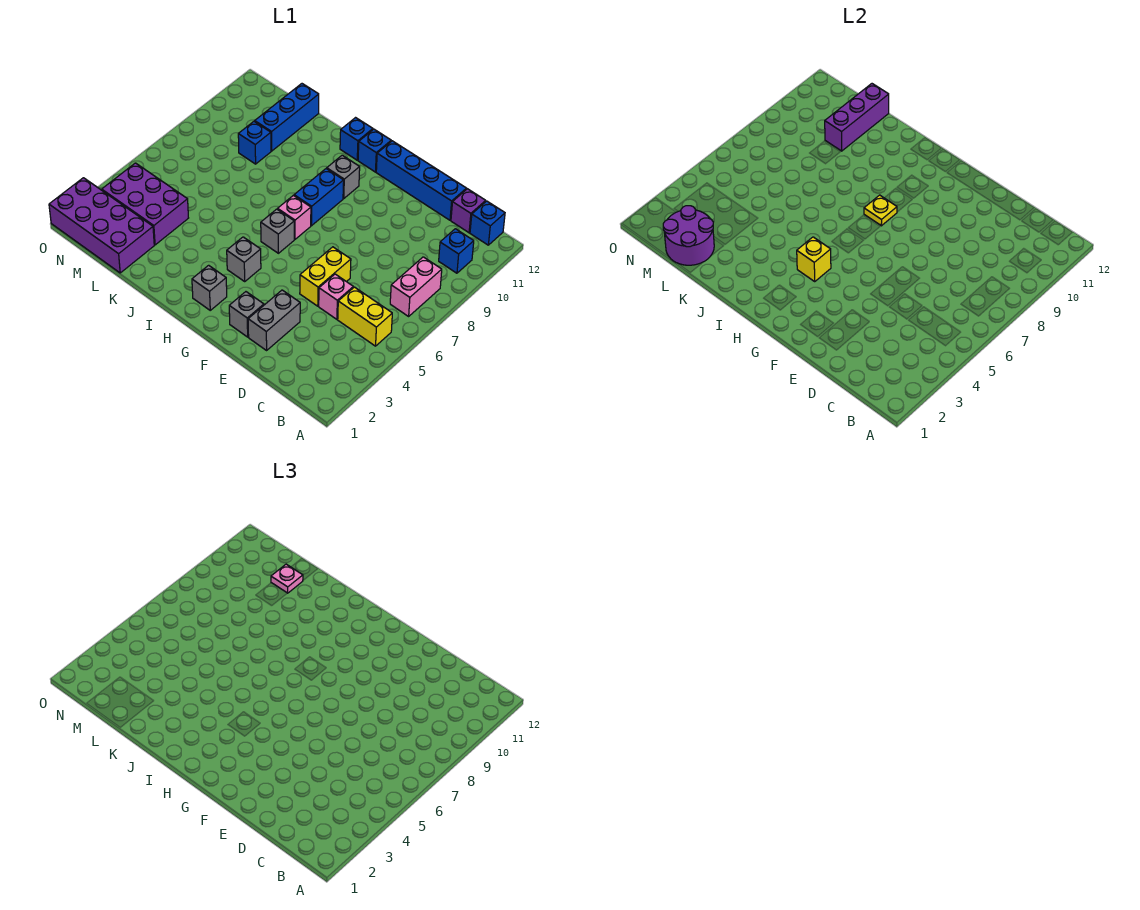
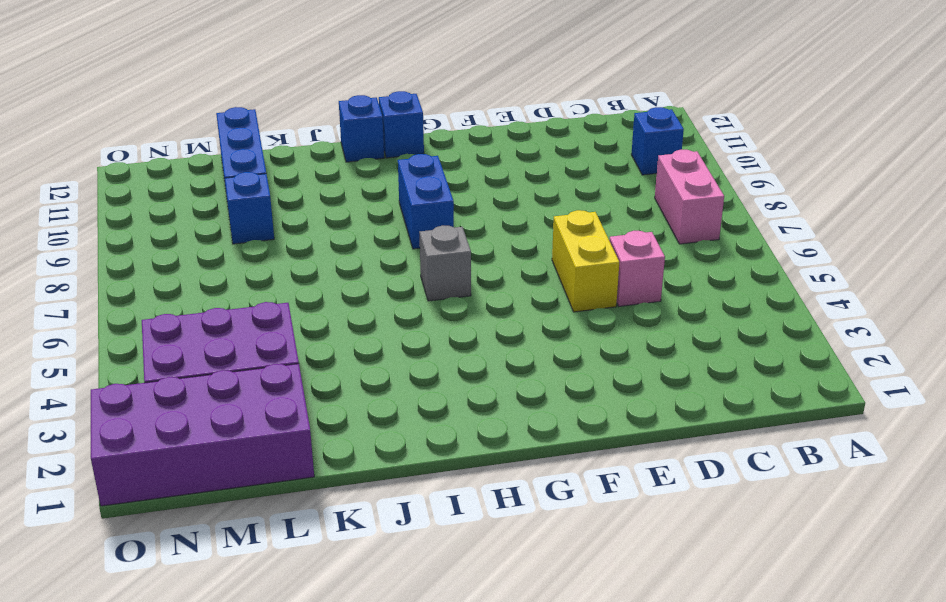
none -> yellow 1x2 brick [338,287,392,346]
none -> blue 1x1 brick [470,201,505,245]
none -> purple 1x1 brick [451,189,486,233]

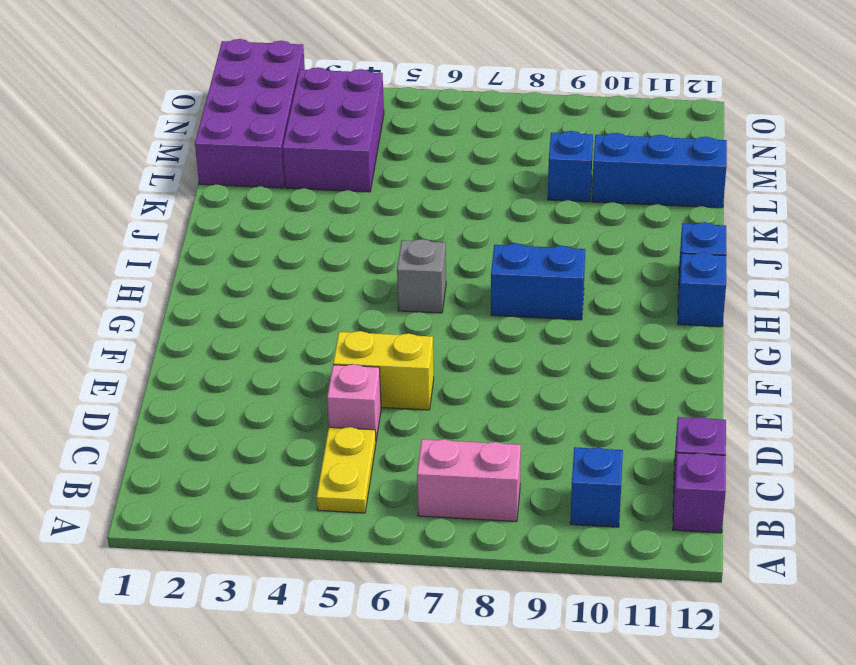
yellow 1x2 plate [317,427,376,513] -> yellow 1x2 brick [338,287,392,346]
purple 1x1 brick [673,453,726,533] -> blue 1x1 brick [470,201,505,245]
none -> blue 1x4 brick [376,141,466,220]
none -> grey 1x2 brick [248,290,300,350]
none -> grey 1x1 brick [229,292,264,337]

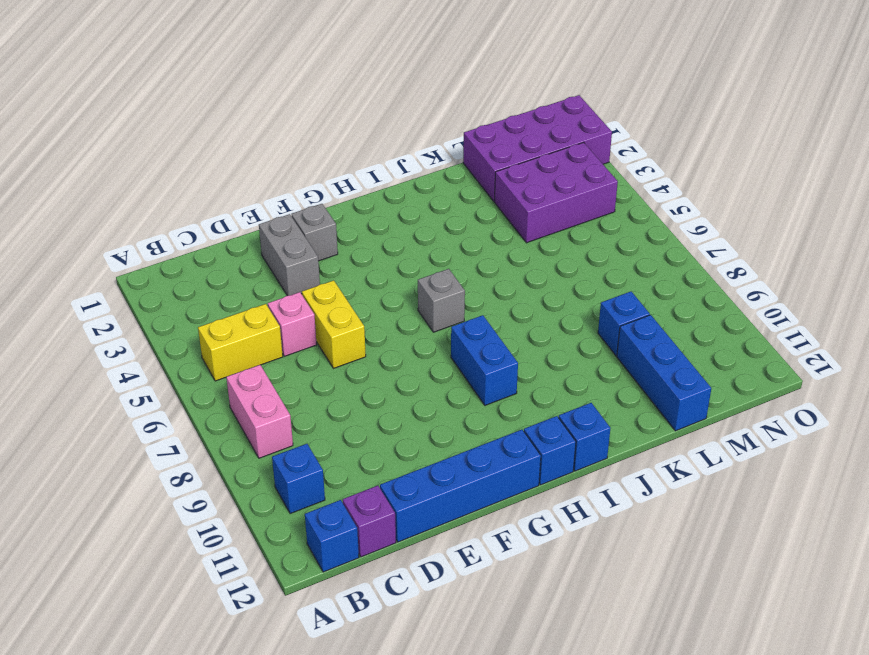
none -> grey 1x1 brick [192,265,227,310]
none -> grey 1x1 brick [227,237,261,281]
none -> pink 1x1 brick [278,195,311,239]

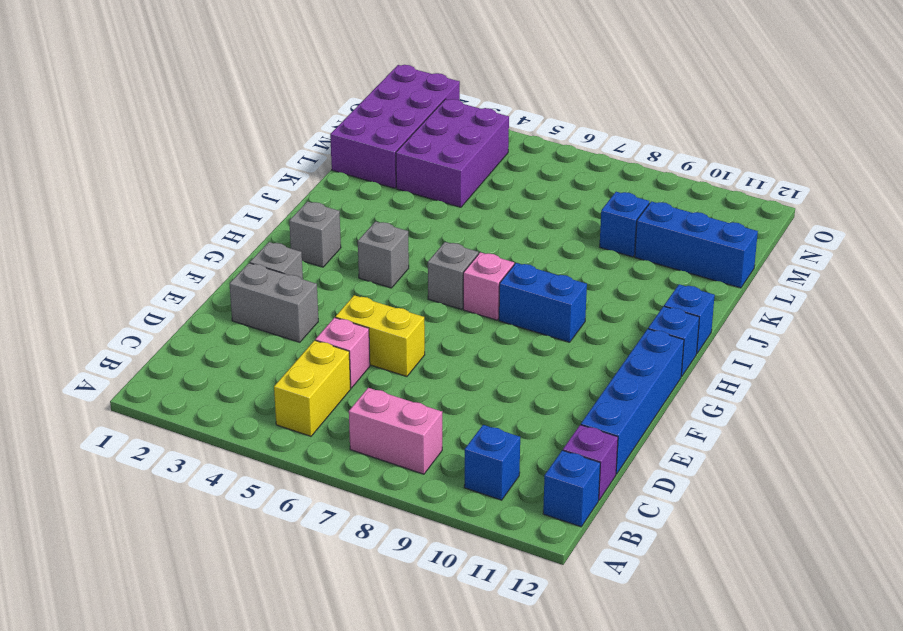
none -> grey 1x1 brick [327,155,360,198]
none -> yellow 1x1 brick [797,237,831,281]
none -> yellow 1x1 plate [864,195,897,226]

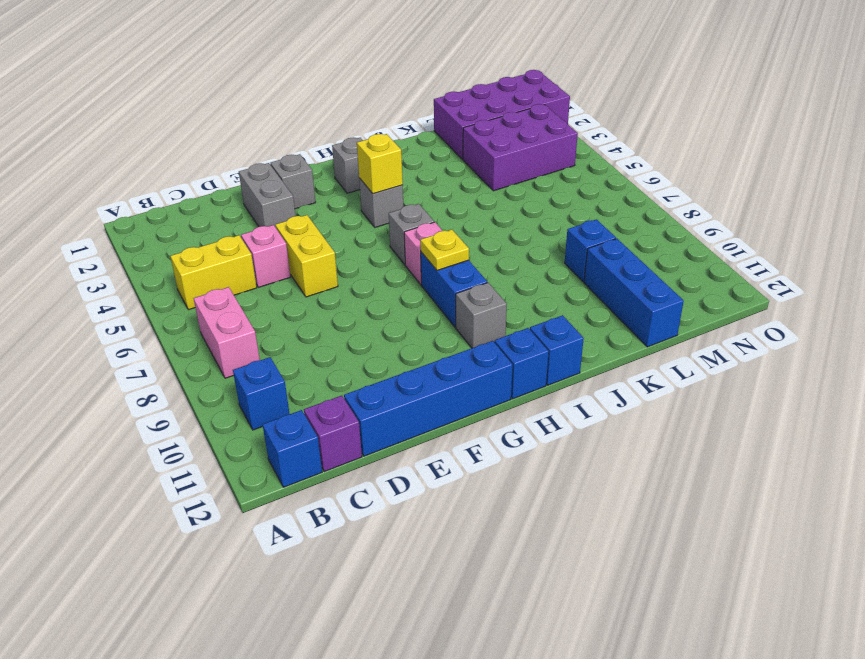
none -> purple 2x2 round brick [663,206,714,265]
none -> purple 1x3 brick [825,84,889,151]
none -> pink 1x1 plate [271,564,303,593]

